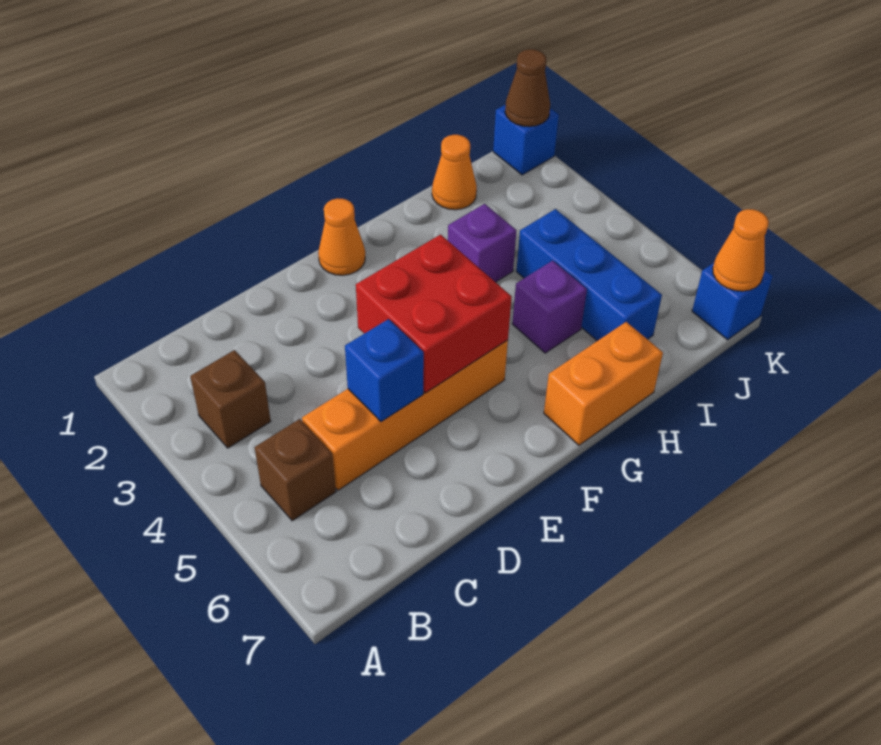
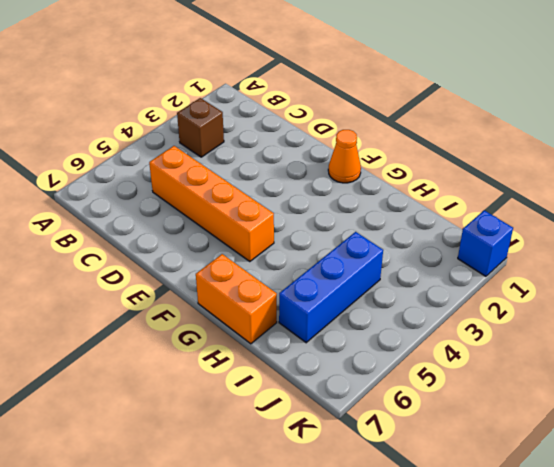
none -> brown 1x1 brick [255,419,336,521]
none -> purple 1x1 brick [448,204,516,282]
none -> purple 1x1 brick [512,261,587,353]

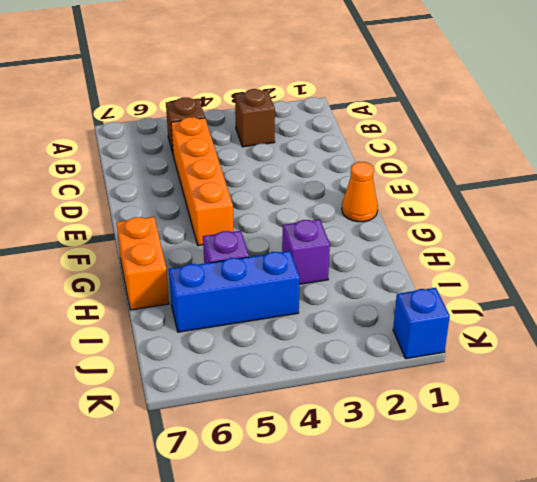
none -> orange 1x1 cone [432,135,477,210]
none -> blue 1x1 brick [692,263,773,340]
none -> blue 1x1 brick [345,319,424,422]

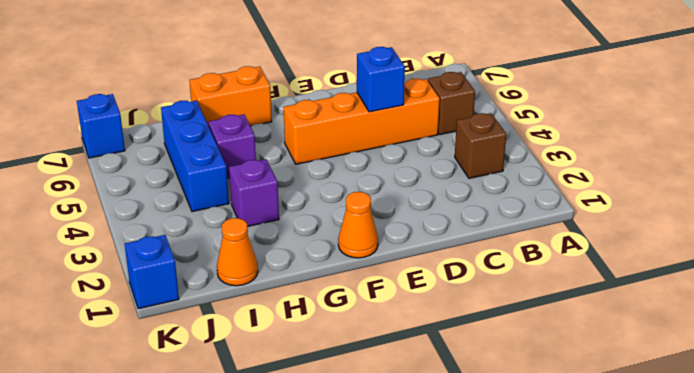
none -> red 2x2 brick [356,235,512,393]
none -> brown 1x1 cone [505,49,550,127]
none -> orange 1x1 cone [713,209,769,291]

